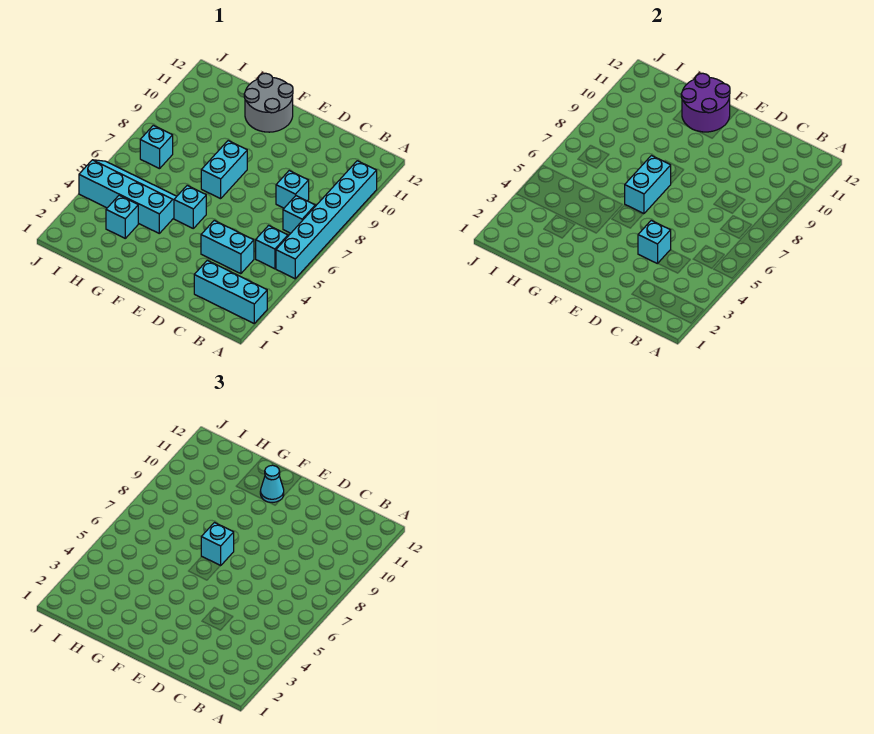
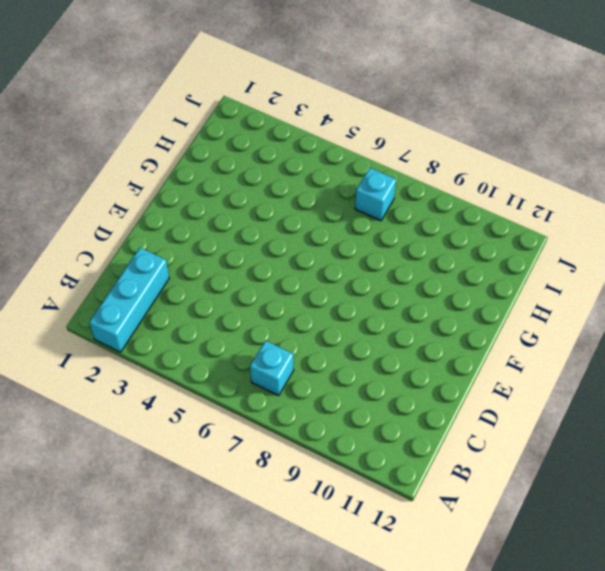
none -> cyan 1x6 brick [276,161,377,279]
none -> cyan 1x1 brick [256,226,288,269]
none -> cyan 1x2 brick [201,220,254,274]

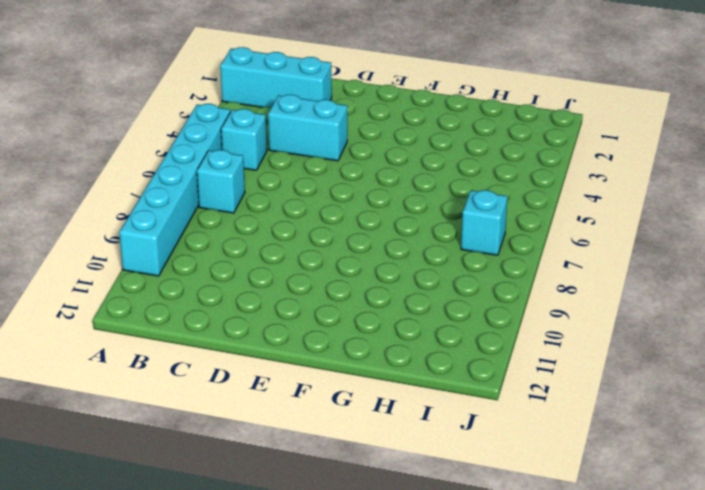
none -> cyan 1x1 brick [276,171,309,208]
none -> cyan 1x1 brick [174,185,206,228]
none -> cyan 1x2 brick [201,141,247,199]

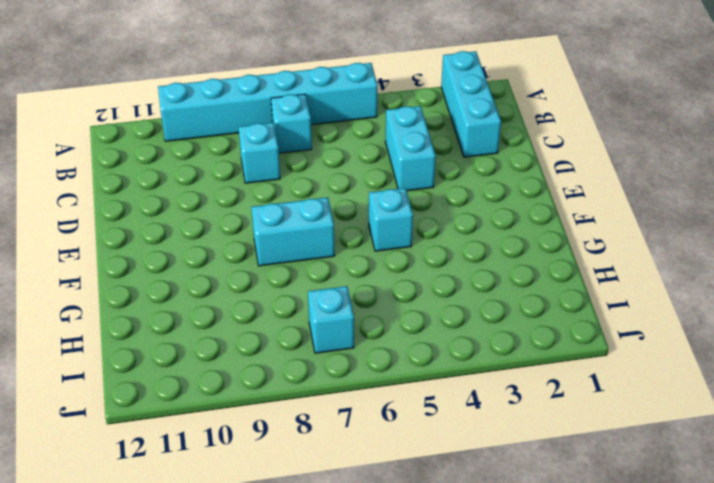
none -> cyan 1x1 brick [256,226,288,269]
none -> grey 2x2 round brick [244,73,293,132]
none -> cyan 2x4 slope [79,160,177,233]

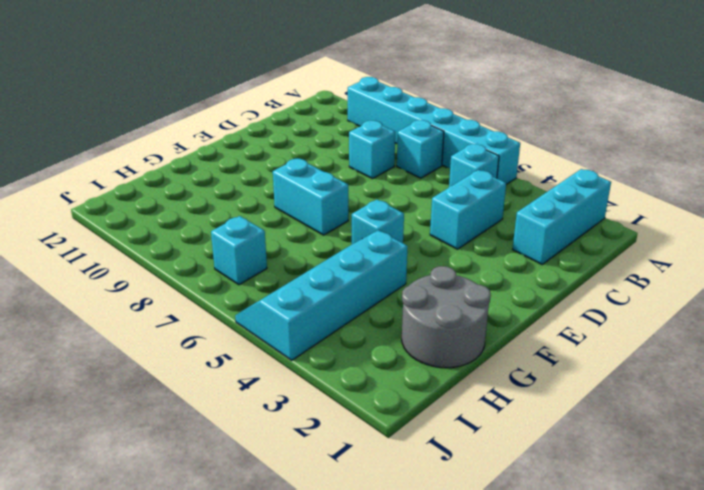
grey 2x2 round brick [402,266,491,368] -> grey 2x2 round brick moved to [244,73,293,132]
none -> cyan 1x1 brick [106,195,138,238]
none -> cyan 1x1 brick [638,220,671,264]
none -> cyan 1x2 brick [625,156,671,214]

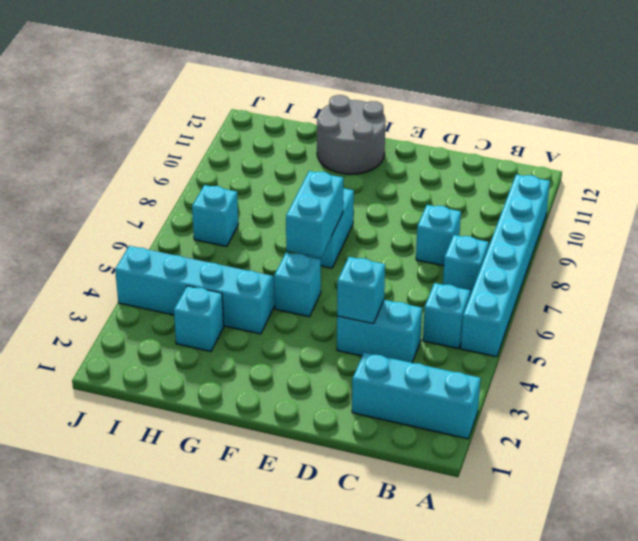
none -> purple 2x2 round brick [681,73,730,132]
none -> cyan 1x1 brick [201,523,234,566]
none -> cyan 1x1 cone [260,465,284,503]

